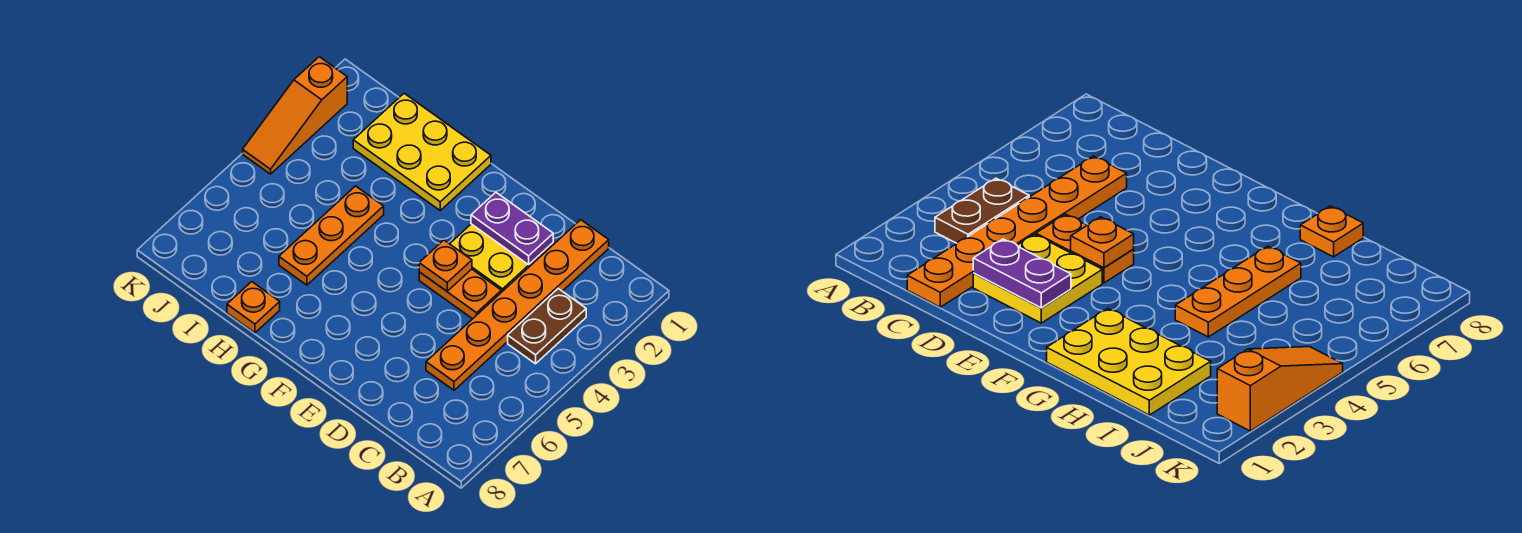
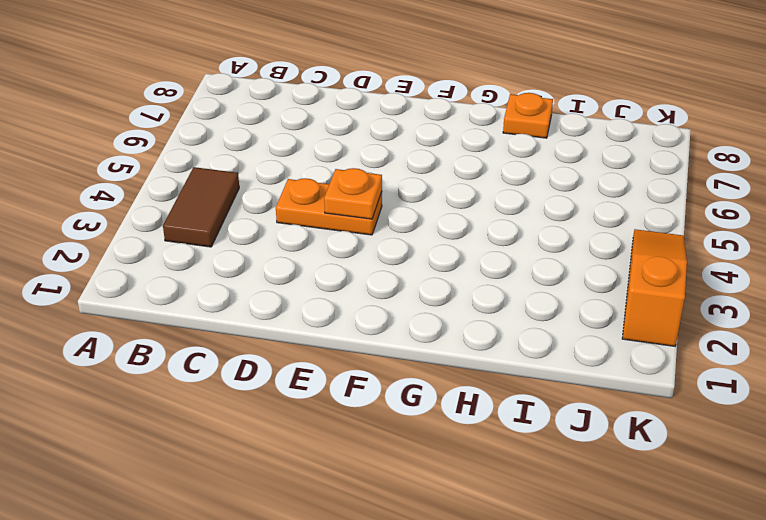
brown 1x2 tile [163,167,239,247] -> brown 1x2 plate [508,289,586,364]
none -> orange 1x6 plate [426,220,609,390]
none -> yellow 2x2 plate [450,224,553,292]

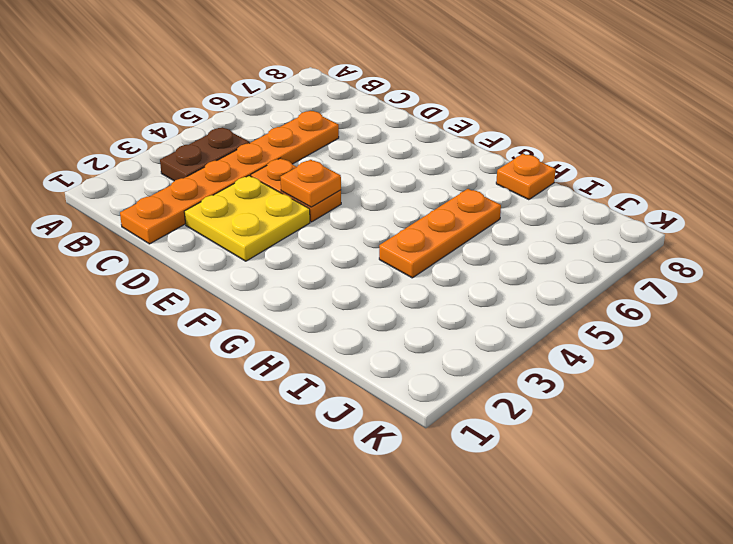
none -> yellow 2x3 plate [353,94,491,210]
none -> orange 1x3 slope [243,57,347,174]

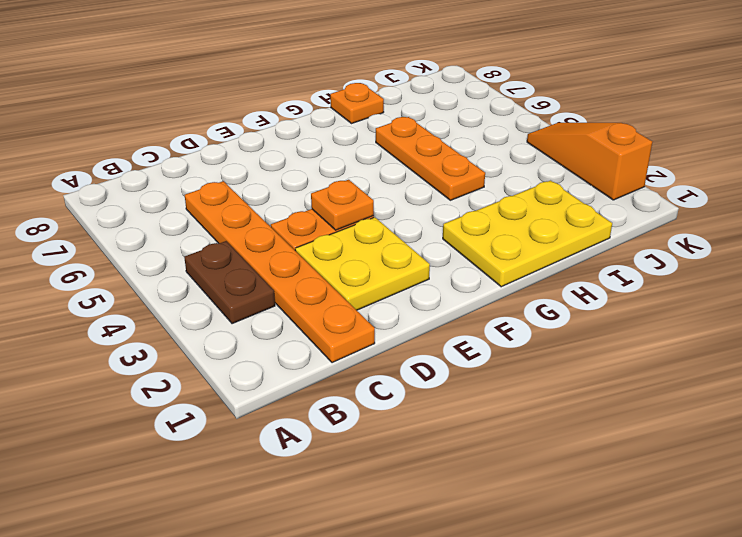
none -> purple 1x2 plate [471,192,553,265]

